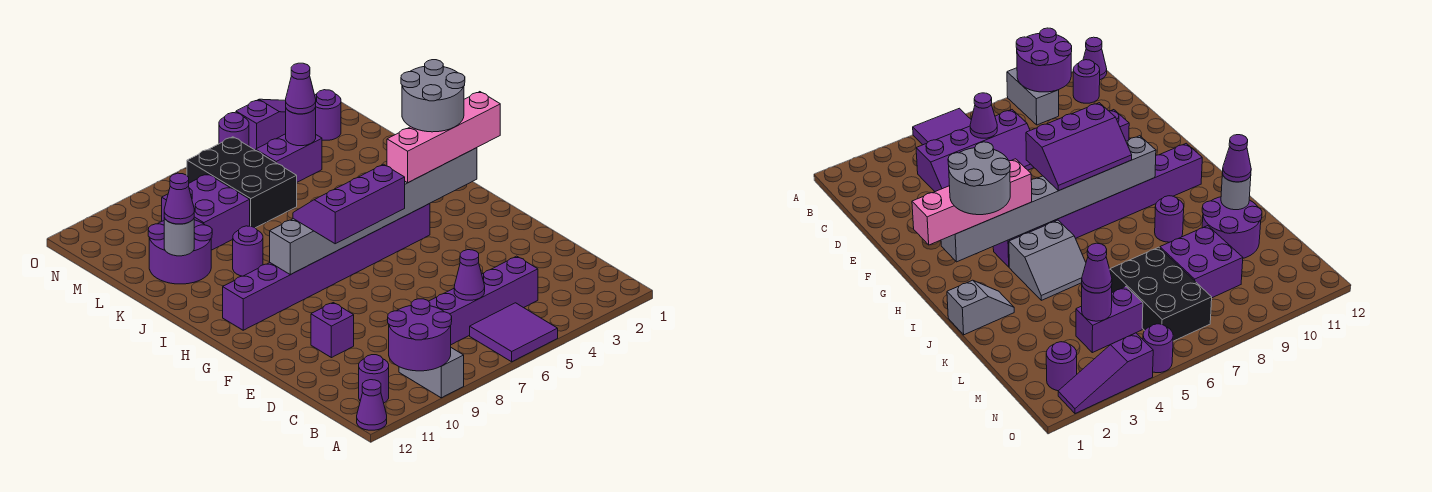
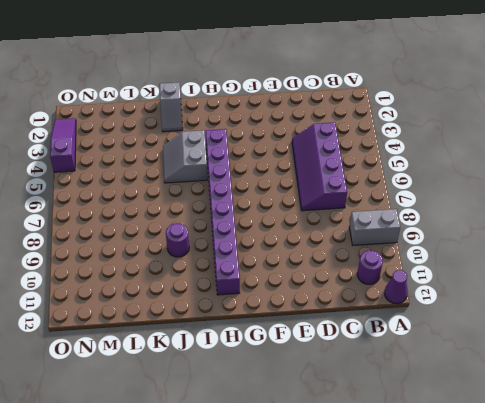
none -> purple 2x2 tile [470,303,558,362]
none -> purple 1x1 brick [311,303,354,358]
none -> purple 2x2 round brick [148,220,212,284]

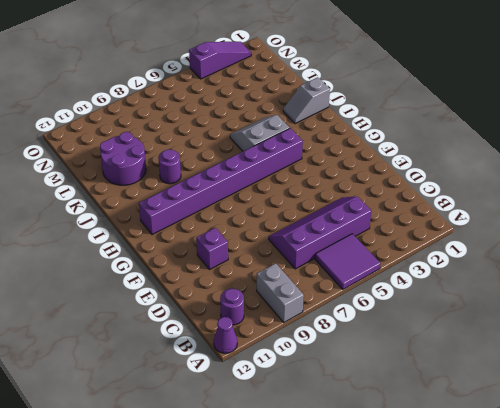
none -> black 2x3 brick [187,137,297,228]
none -> purple 2x2 brick [162,174,250,250]
none -> purple 1x2 brick [256,134,322,182]

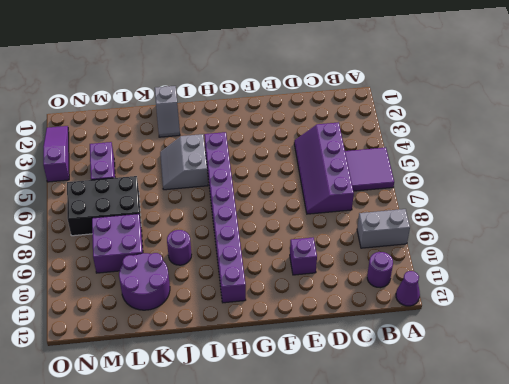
none -> purple 1x1 round brick [315,90,341,140]
none -> purple 1x1 round brick [219,113,249,146]
none -> purple 2x2 round brick [388,299,452,371]

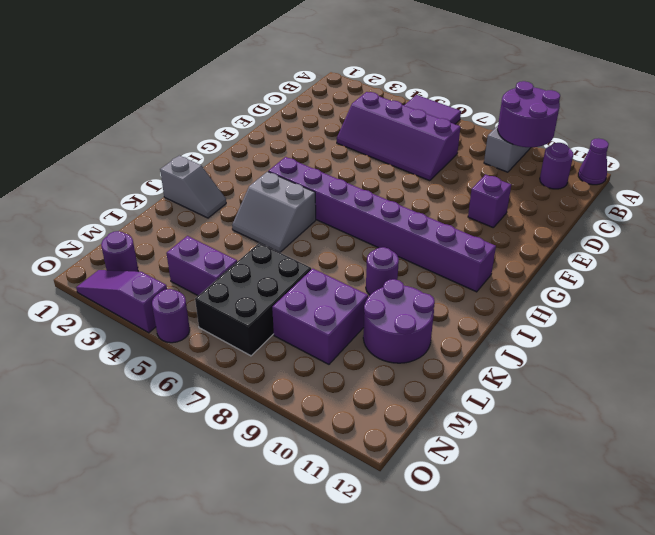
none -> purple 1x1 cone [454,250,485,300]
none -> grey 1x8 brick [270,148,477,275]
none -> grey 1x1 round brick [164,218,194,256]

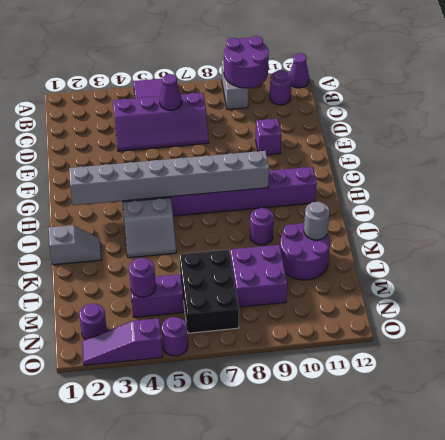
none -> purple 2x3 slope [293,164,405,244]
none -> pink 1x4 brick [387,92,500,183]
none -> purple 1x1 cone [164,173,194,224]

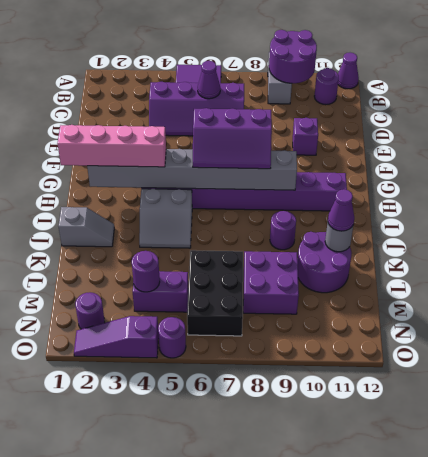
none -> purple 1x1 cone [286,63,316,114]
none -> grey 2x2 round brick [401,60,465,132]

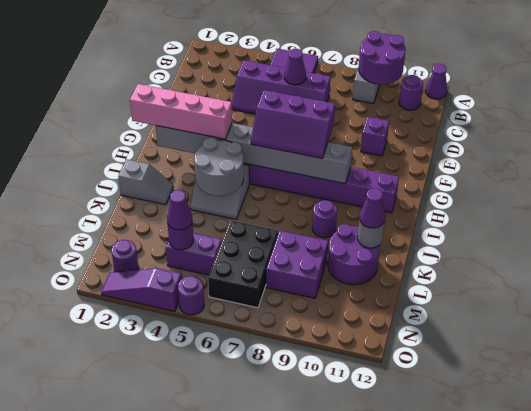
grey 2x2 round brick [194,137,244,196] -> grey 2x2 round brick moved to [401,60,465,132]

